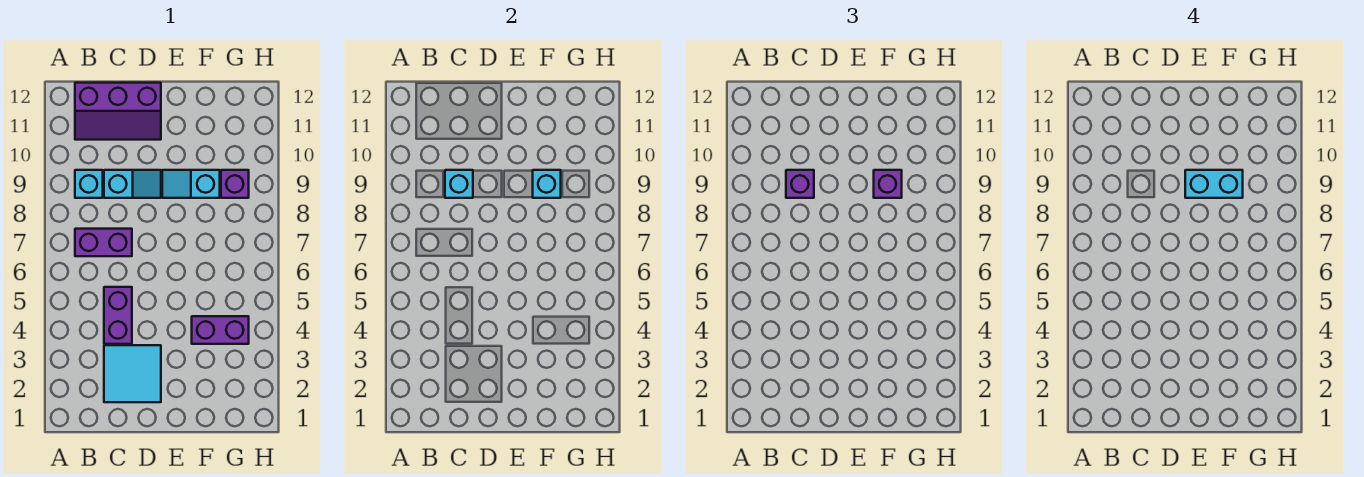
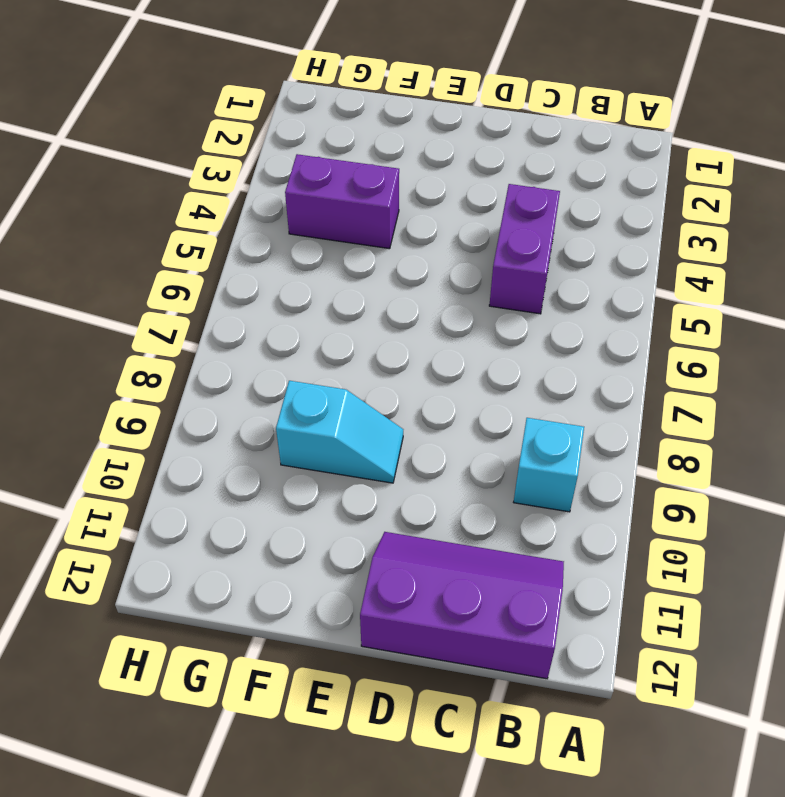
none -> purple 1x2 brick [75,229,132,256]
none -> cyan 2x2 tile [104,345,161,402]
none -> cyan 1x2 slope [104,170,161,198]

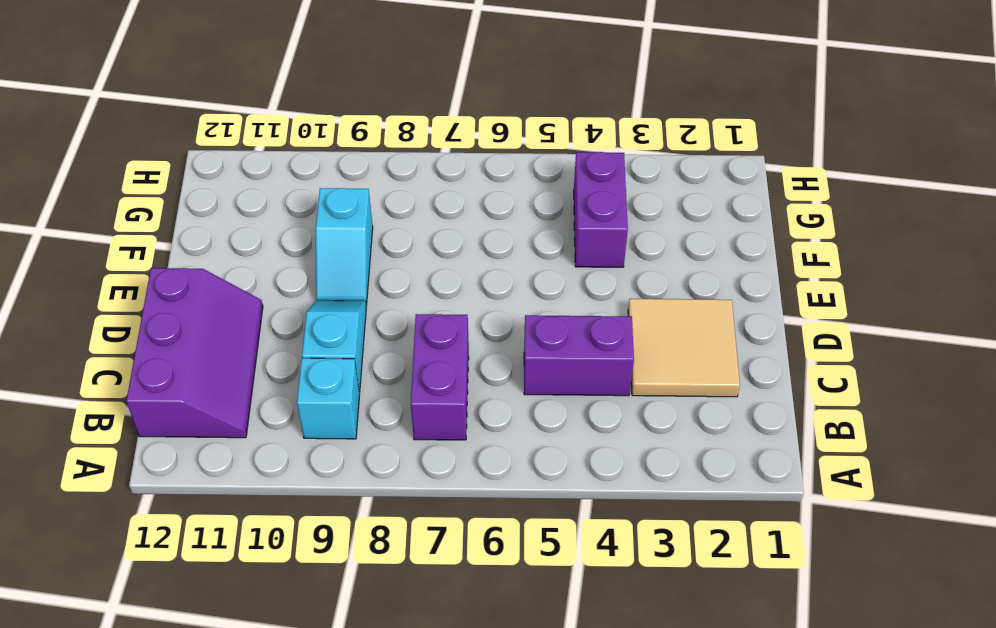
tan 2x2 tile [628,299,740,397] -> cyan 2x2 tile [104,345,161,402]
none -> purple 1x1 brick [221,170,249,198]
none -> cyan 1x1 brick [445,170,473,198]
none -> cyan 1x1 brick [533,170,561,198]

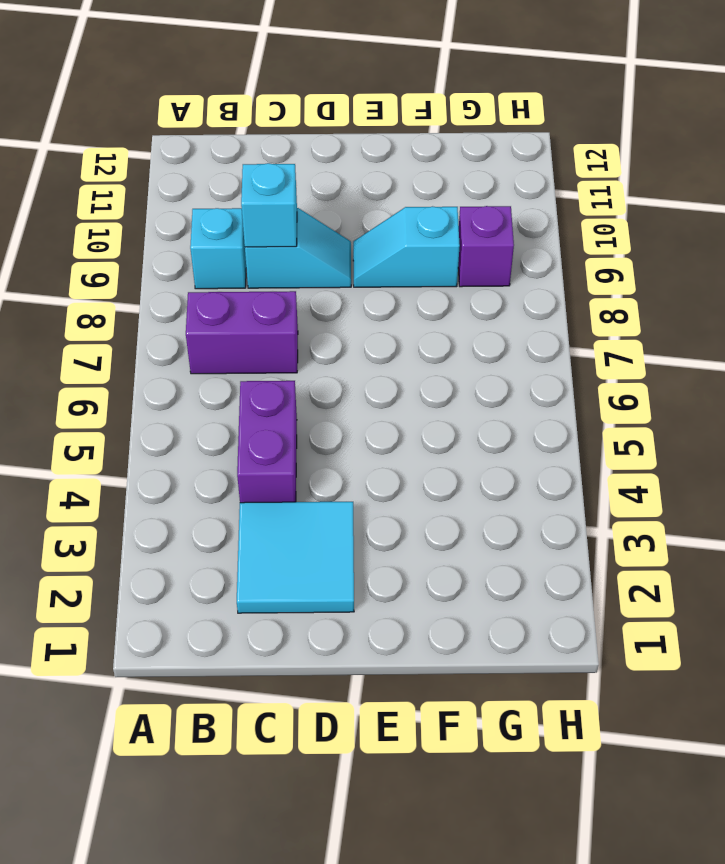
none -> purple 2x3 slope [75,83,161,140]
none -> purple 1x2 brick [192,316,249,344]
none -> cyan 1x1 brick [533,170,561,198]

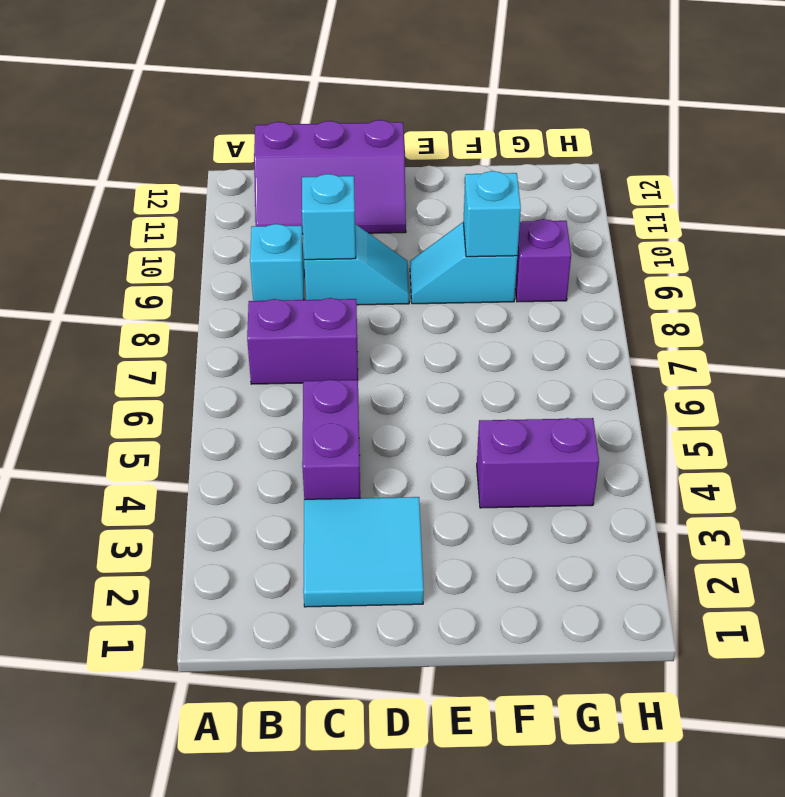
none -> purple 1x1 brick [786,170,814,198]
none -> purple 1x1 brick [874,170,902,198]
none -> cyan 1x2 brick [1185,170,1243,198]

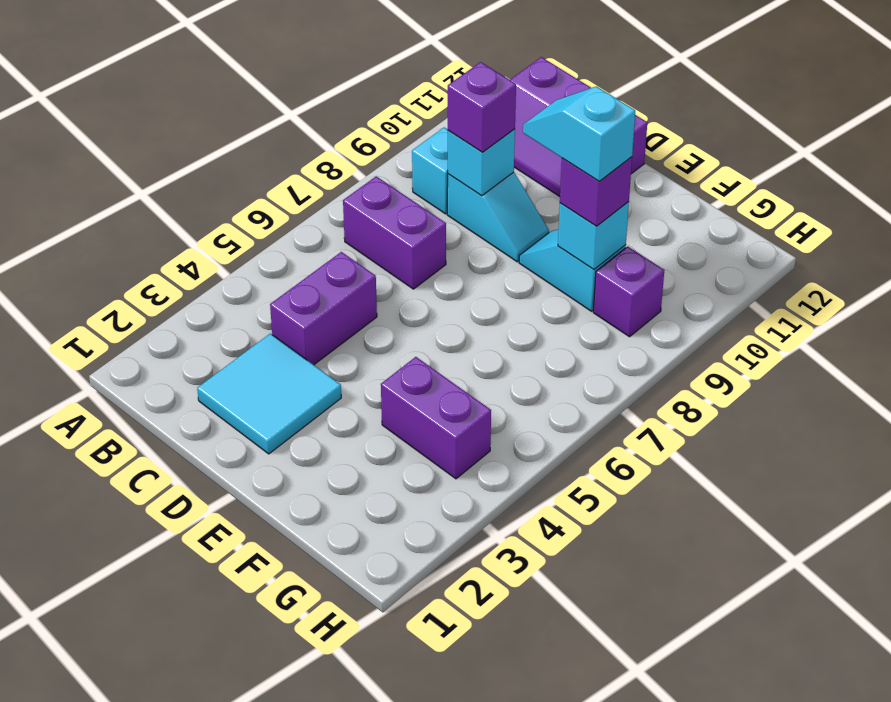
cyan 1x2 slope [523,86,635,181] -> cyan 1x2 brick [1185,170,1243,198]

